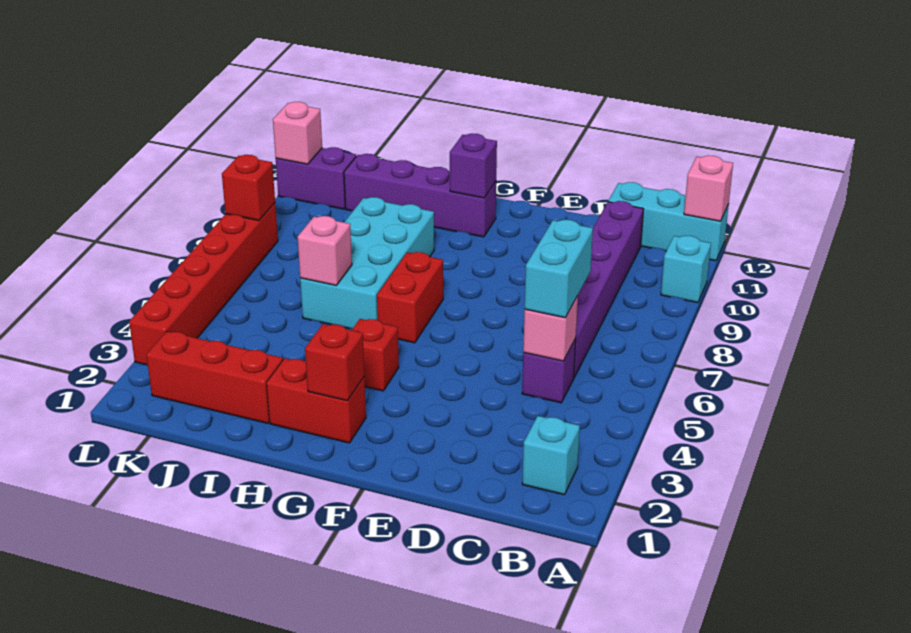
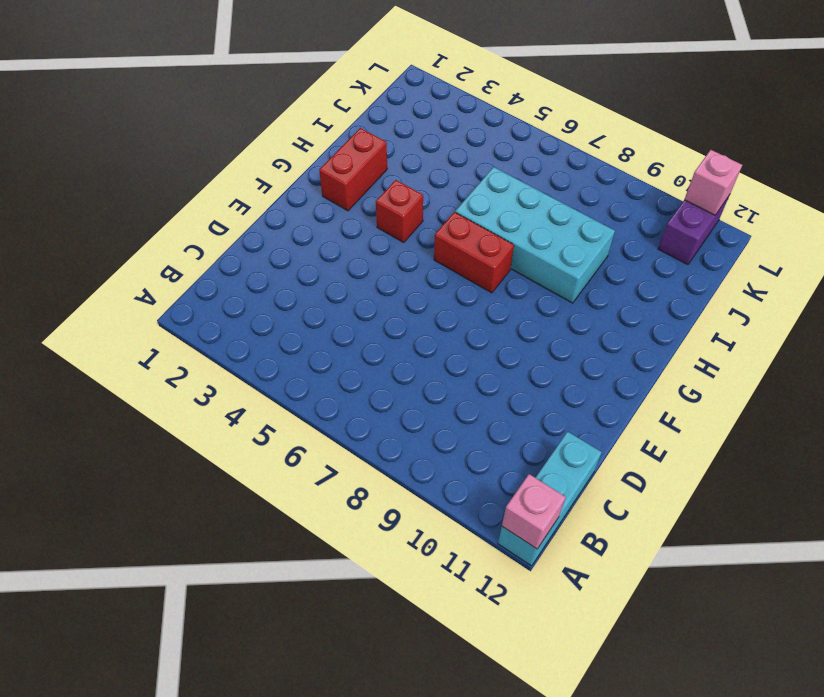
none -> cyan 1x1 brick [661,236,711,303]
none -> cyan 1x1 brick [522,416,580,495]
none -> purple 1x1 brick [522,339,576,403]

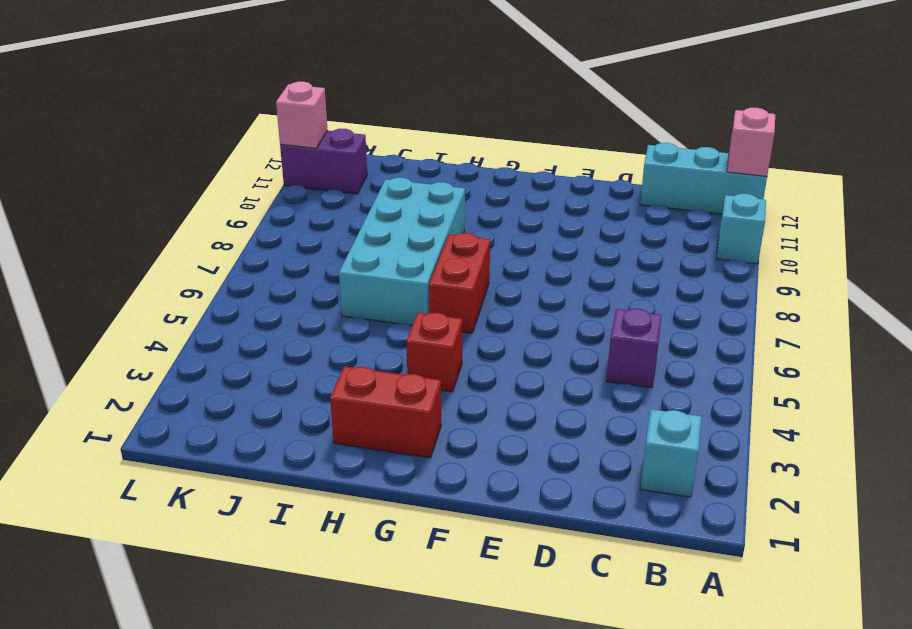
none -> purple 1x6 brick [574,201,643,377]
none -> purple 1x4 brick [344,154,496,237]
none -> red 1x3 brick [147,331,283,423]

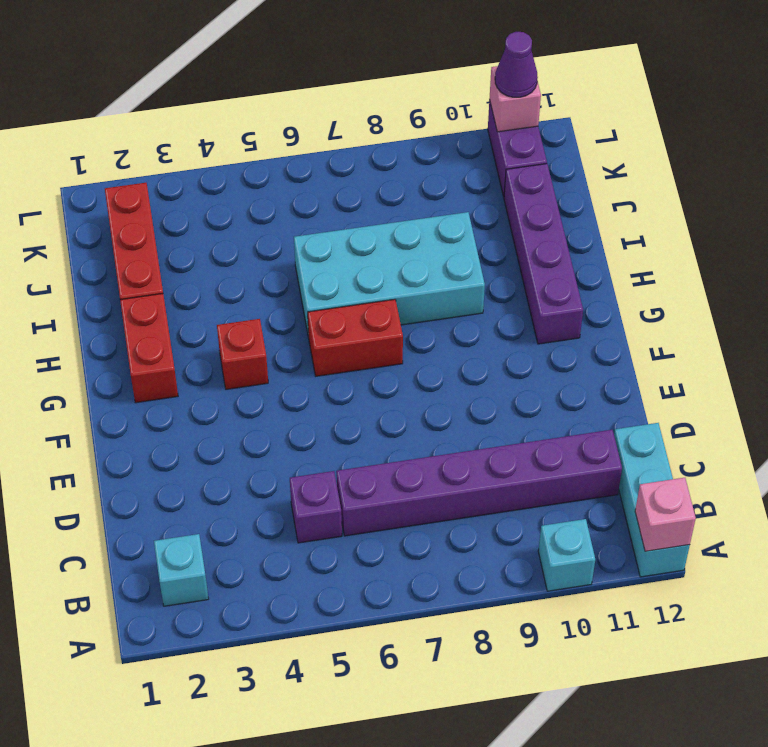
purple 1x1 cone [495,32,538,97] -> none
none -> red 1x6 brick [129,203,278,365]
none -> pink 1x1 brick [523,296,578,361]
none -> red 1x1 brick [305,324,364,401]

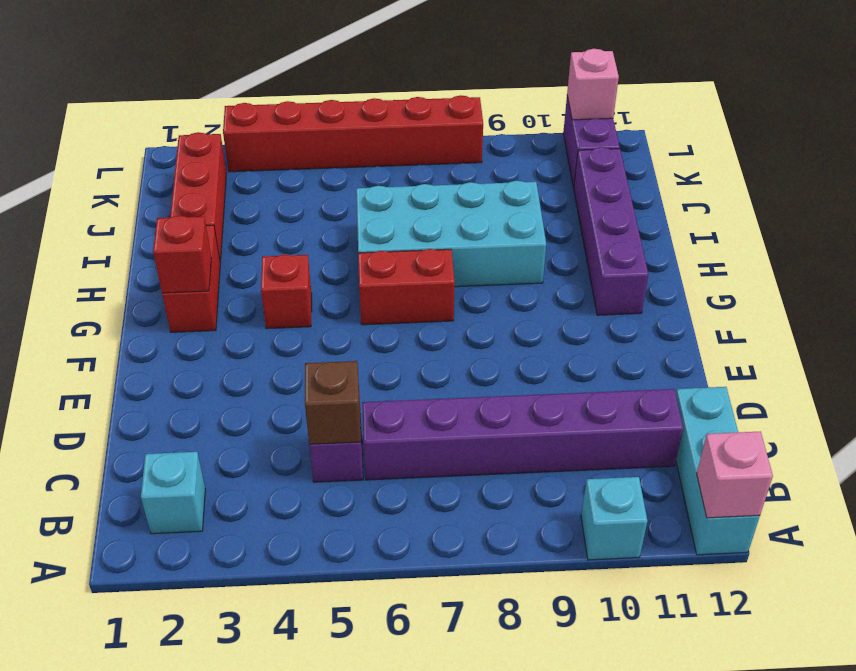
brown 1x1 brick [305,361,361,444] -> pink 1x1 brick [523,296,578,361]
none -> purple 1x1 brick [450,133,497,198]
none -> pink 1x1 brick [298,216,352,285]
none -> red 1x1 brick [222,155,275,220]

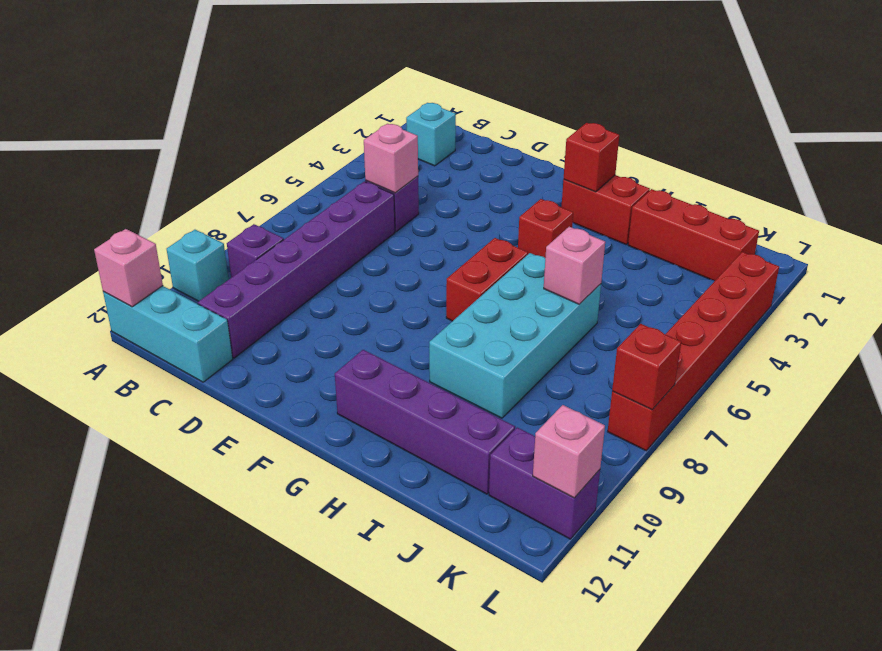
purple 1x1 brick [227,224,284,278] -> purple 1x1 brick moved to [450,133,497,198]
none -> cyan 1x2 brick [525,220,593,318]

